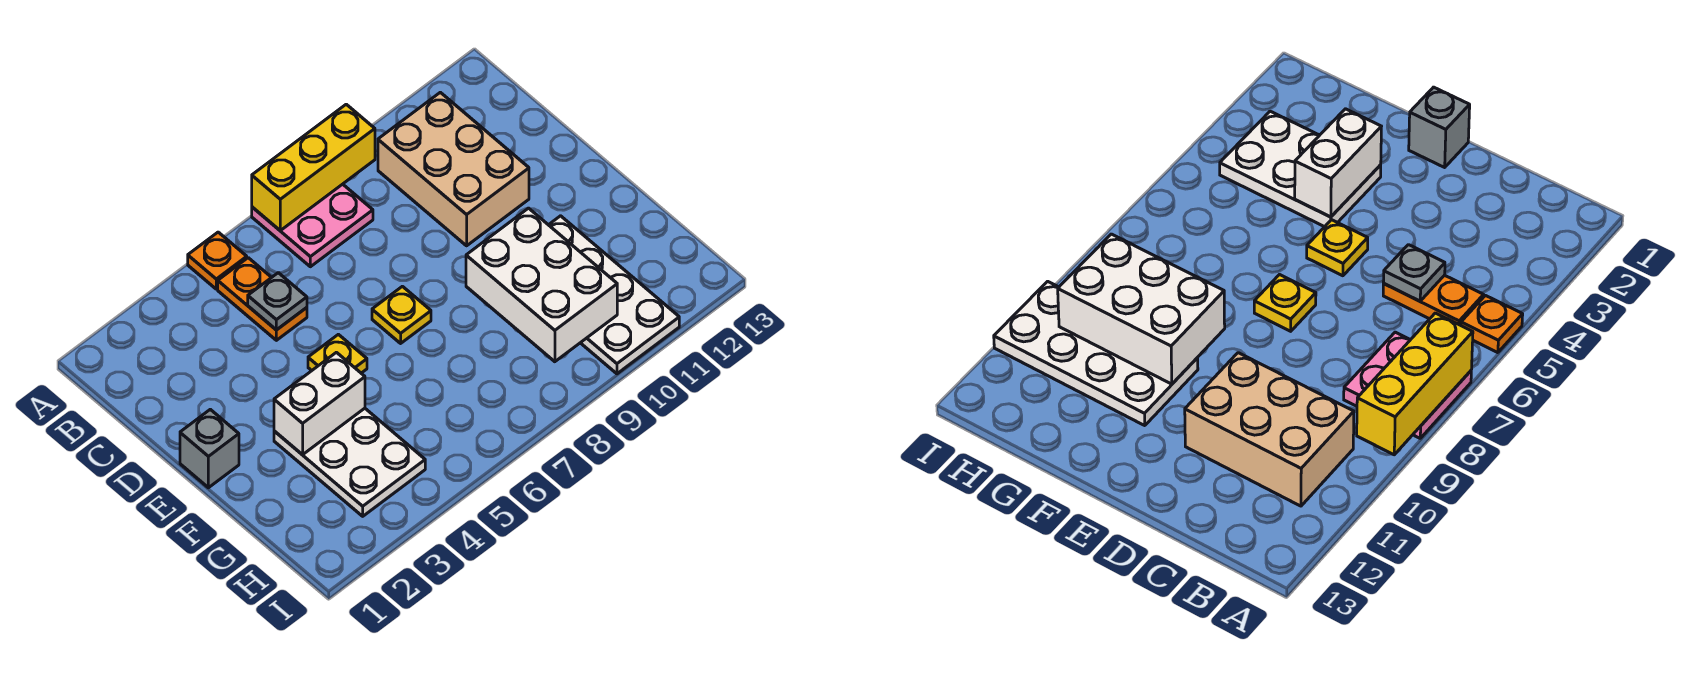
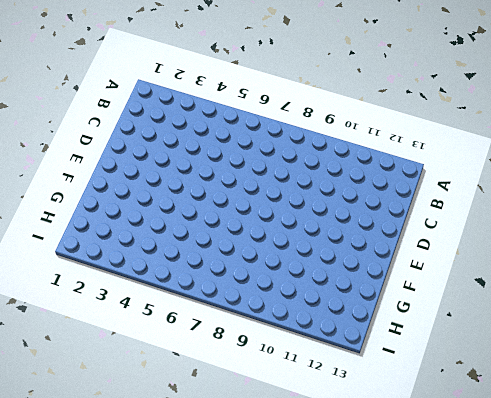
none -> orange 1x1 plate [188,232,247,289]
none -> pink 2x2 plate [252,184,373,267]
none -> orange 1x2 plate [218,258,307,340]

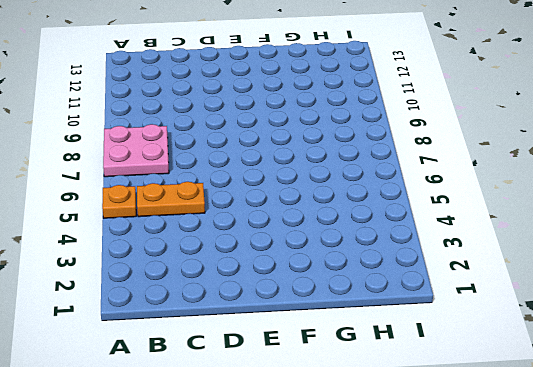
none -> tan 2x3 brick [378,92,529,246]
none -> grey 1x1 brick [180,409,239,488]
none -> yellow 1x1 plate [308,334,367,373]

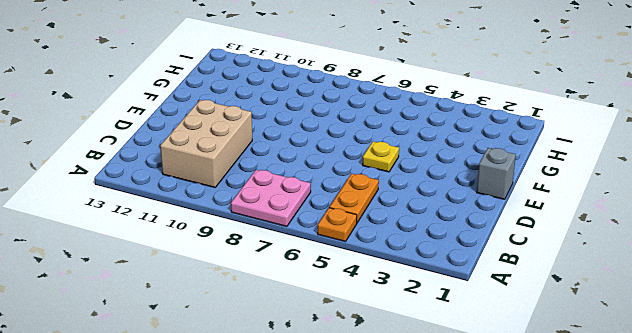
none -> yellow 1x1 plate [372,286,431,343]
none -> white 2x3 plate [274,408,425,516]
none -> white 2x4 plate [549,216,679,374]

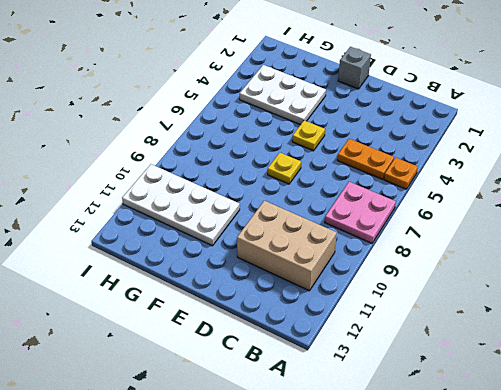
none -> yellow 1x3 brick [252,104,375,230]
none -> grey 1x1 plate [248,273,307,330]
none -> white 1x2 brick [274,352,365,455]

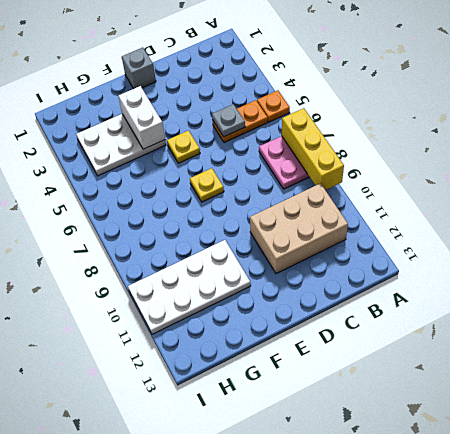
none -> white 2x3 brick [466,208,617,362]

